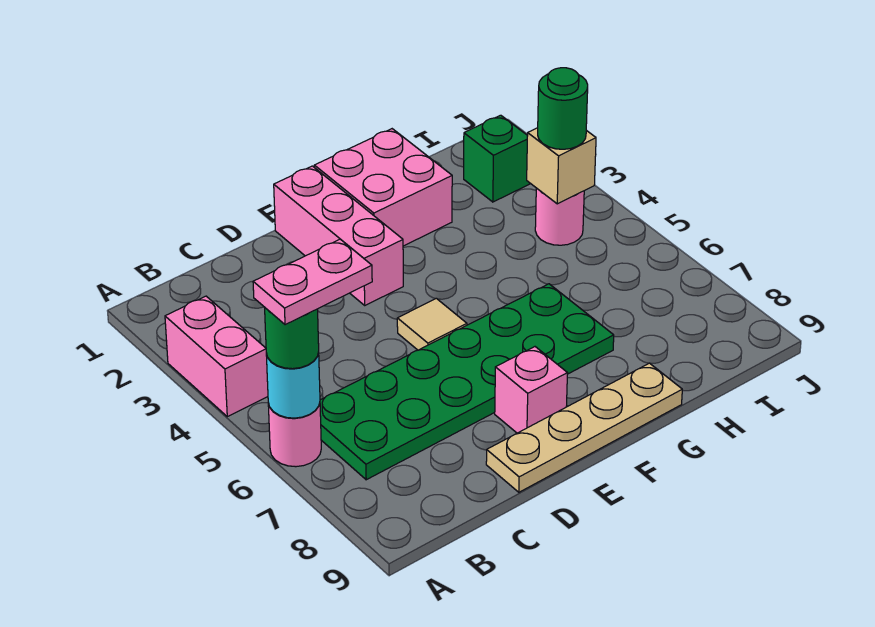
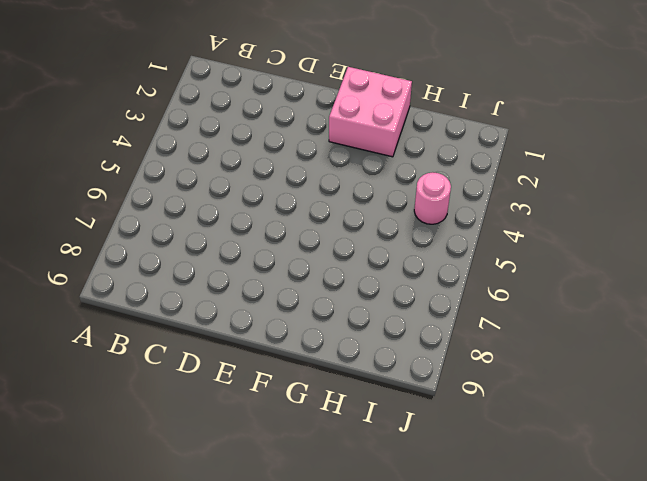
none -> pink 1x2 brick [165,296,268,417]
none -> pink 1x1 round brick [268,403,321,467]
none -> green 2x6 plate [320,284,614,480]

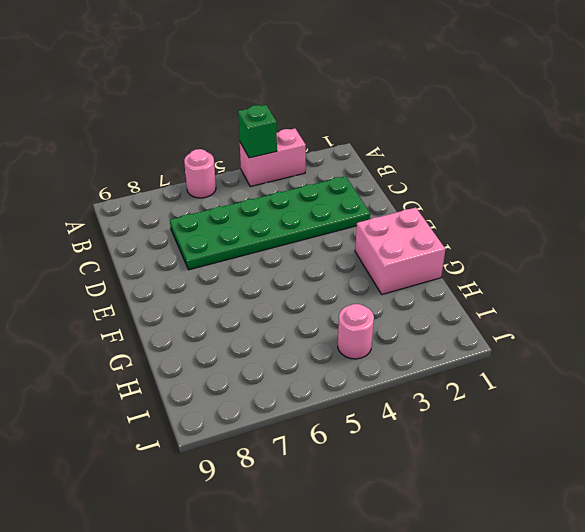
green 1x1 brick [238,105,277,158] -> green 1x1 brick moved to [464,115,530,202]
green 2x6 plate [170,176,370,270] -> green 2x6 plate turned to [320,284,614,480]
none -> tan 1x4 plate [486,363,682,492]
none -> pink 1x3 brick [274,166,403,305]
none -> tan 1x1 tile [397,298,467,350]

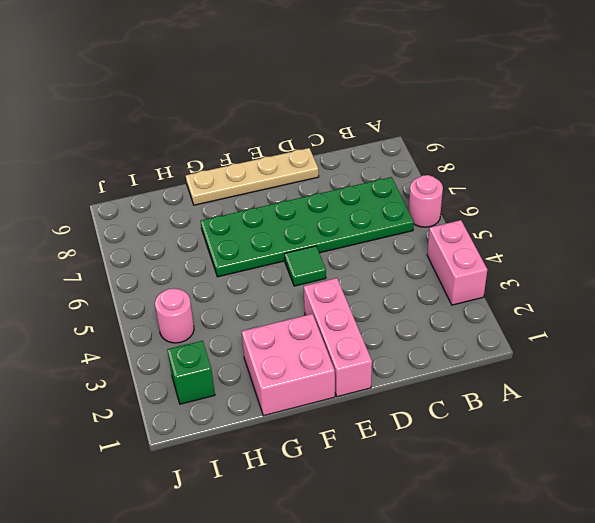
green 1x1 tile [285,246,326,286] -> tan 1x1 tile [397,298,467,350]
none -> pink 1x1 brick [495,347,567,433]
none -> cyan 1x1 round brick [266,353,320,418]
none -> tan 1x1 brick [527,128,596,204]

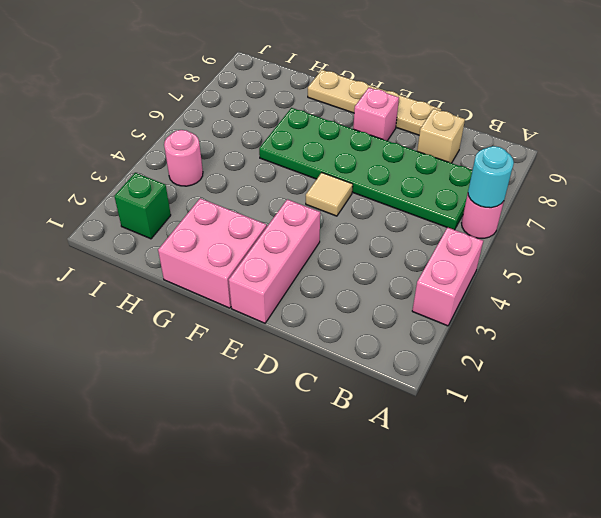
tan 1x1 brick [417,109,465,163] -> tan 1x1 brick moved to [527,128,596,204]
none -> green 1x1 round brick [265,308,319,369]
none -> green 1x1 round brick [538,68,588,149]
none -> pink 1x2 plate [253,239,372,325]

